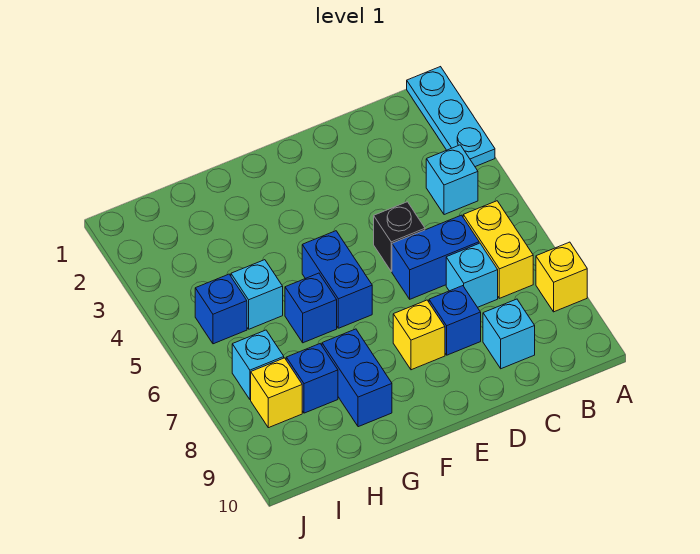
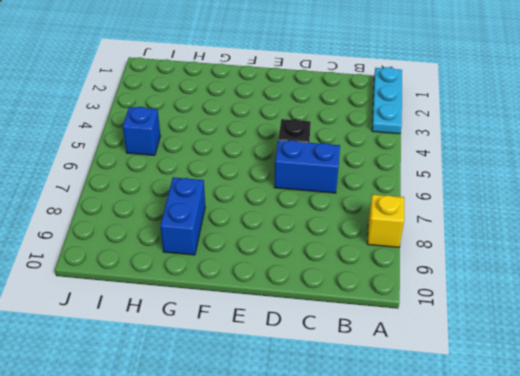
none -> cyan 1x1 brick [426,145,478,215]
none -> yellow 1x2 brick [463,201,533,298]
none -> cyan 1x1 brick [446,243,498,307]

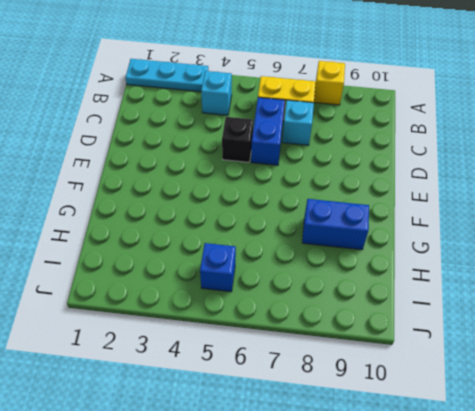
none -> cyan 1x1 brick [483,299,535,369]
none -> blue 1x1 brick [429,286,481,355]
none -> yellow 1x1 brick [393,300,445,370]

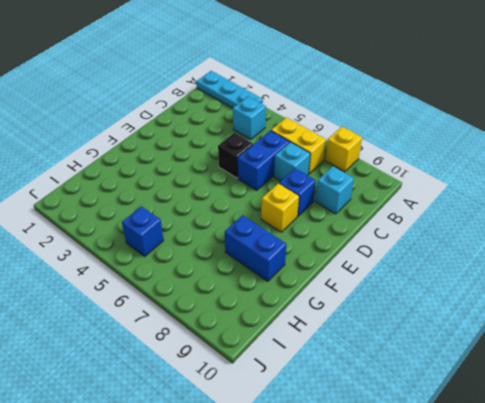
none -> blue 1x2 brick [302,231,372,328]
none -> blue 1x1 brick [285,273,337,343]
none -> cyan 1x1 brick [231,260,283,329]

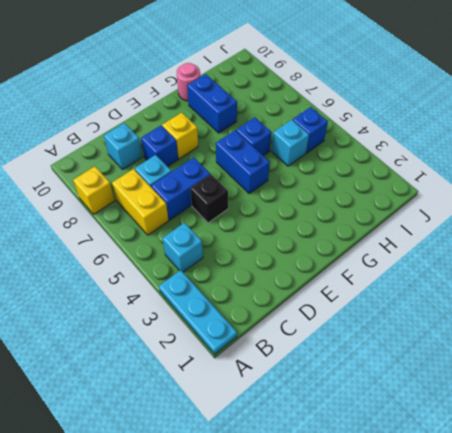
pink 1x1 round brick [177,63,200,101] -> none
none -> blue 1x1 brick [286,344,338,413]
none -> cyan 1x1 brick [232,330,284,400]
none -> yellow 1x1 brick [251,358,302,428]

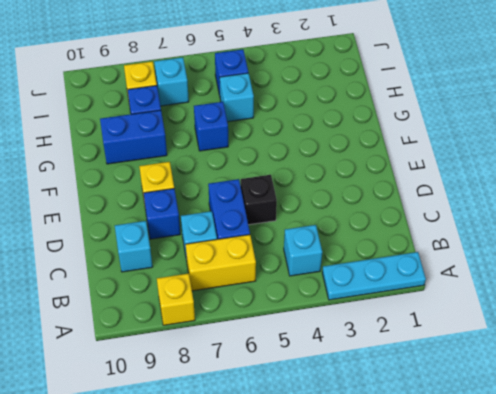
none -> blue 1x2 brick [302,231,372,328]

